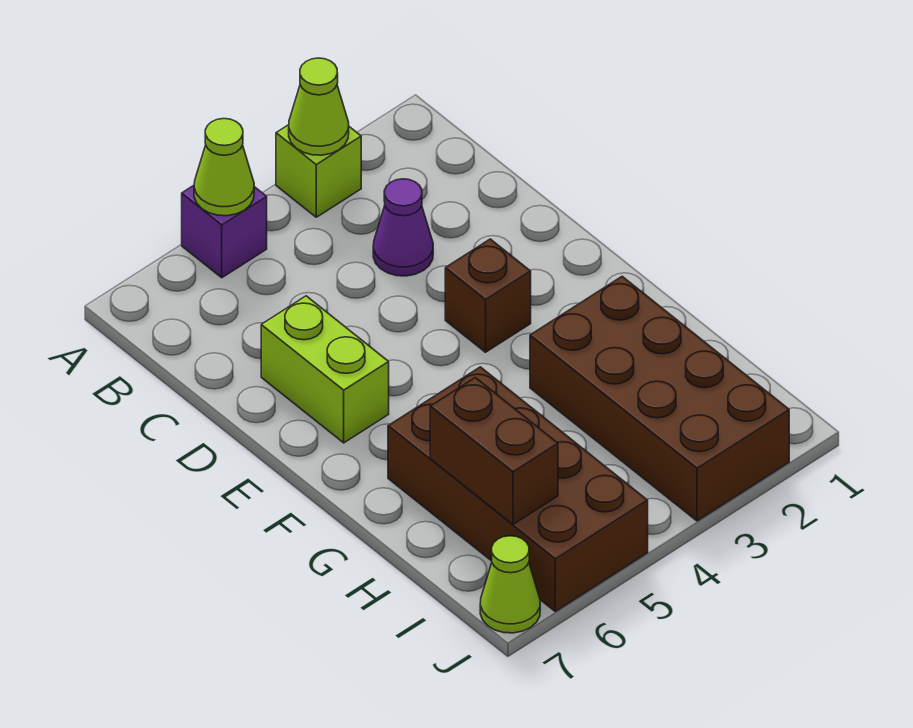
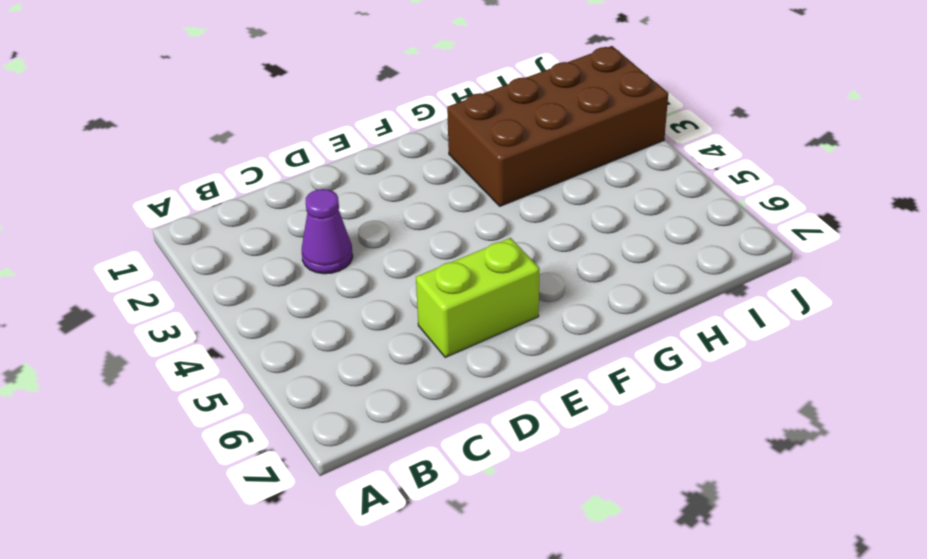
none -> lime 1x1 brick [276,125,361,217]
none -> purple 1x1 brick [182,185,267,278]

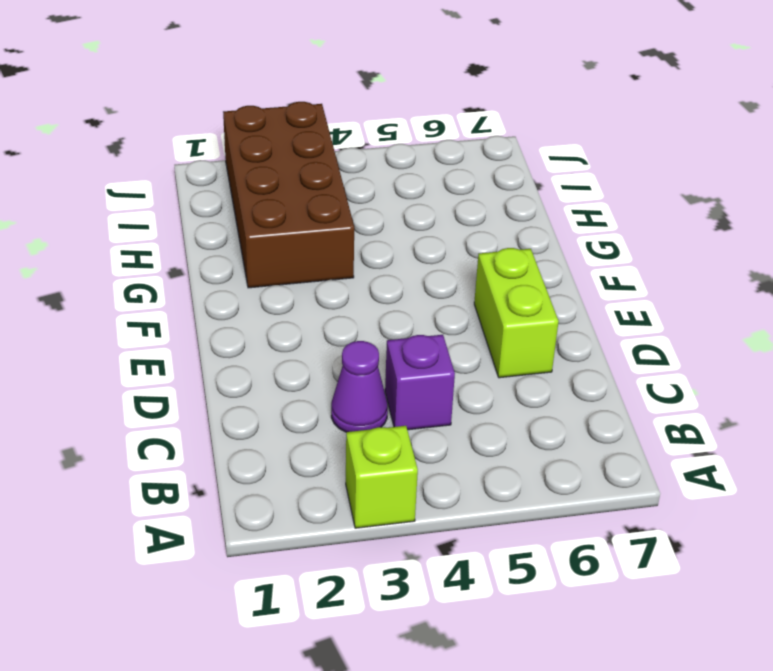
purple 1x1 brick [385,335,455,430] -> purple 1x1 brick moved to [182,185,267,278]
none -> brown 1x1 brick [445,239,531,352]
none -> brown 2x4 brick [388,367,648,611]

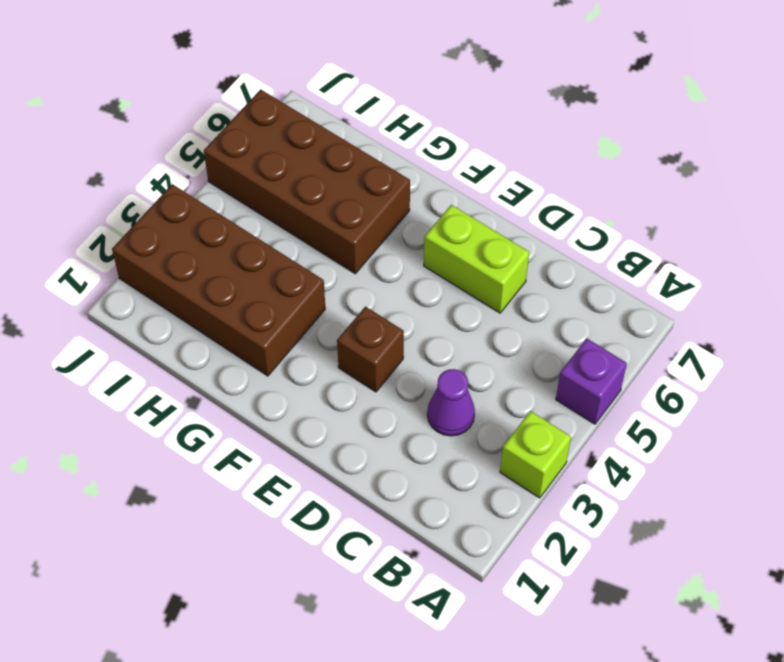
none -> lime 1x1 cone [480,536,540,633]
none -> lime 1x1 cone [289,58,349,155]

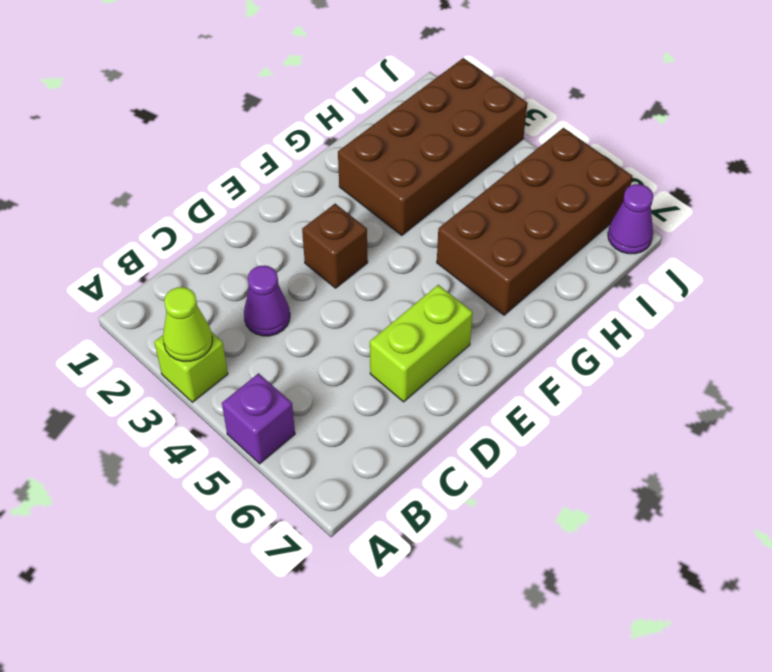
purple 1x1 cone [608,184,653,254] -> lime 1x1 cone [480,536,540,633]
none -> lime 1x1 cone [194,119,254,216]
none -> brown 1x2 brick [430,378,558,524]

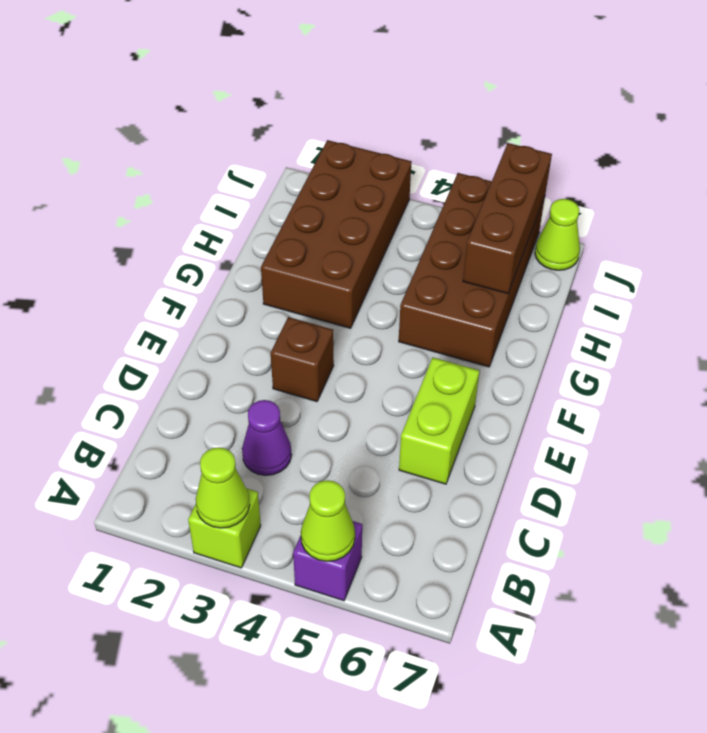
brown 1x3 brick [463,143,552,294] -> brown 1x2 brick [430,378,558,524]

